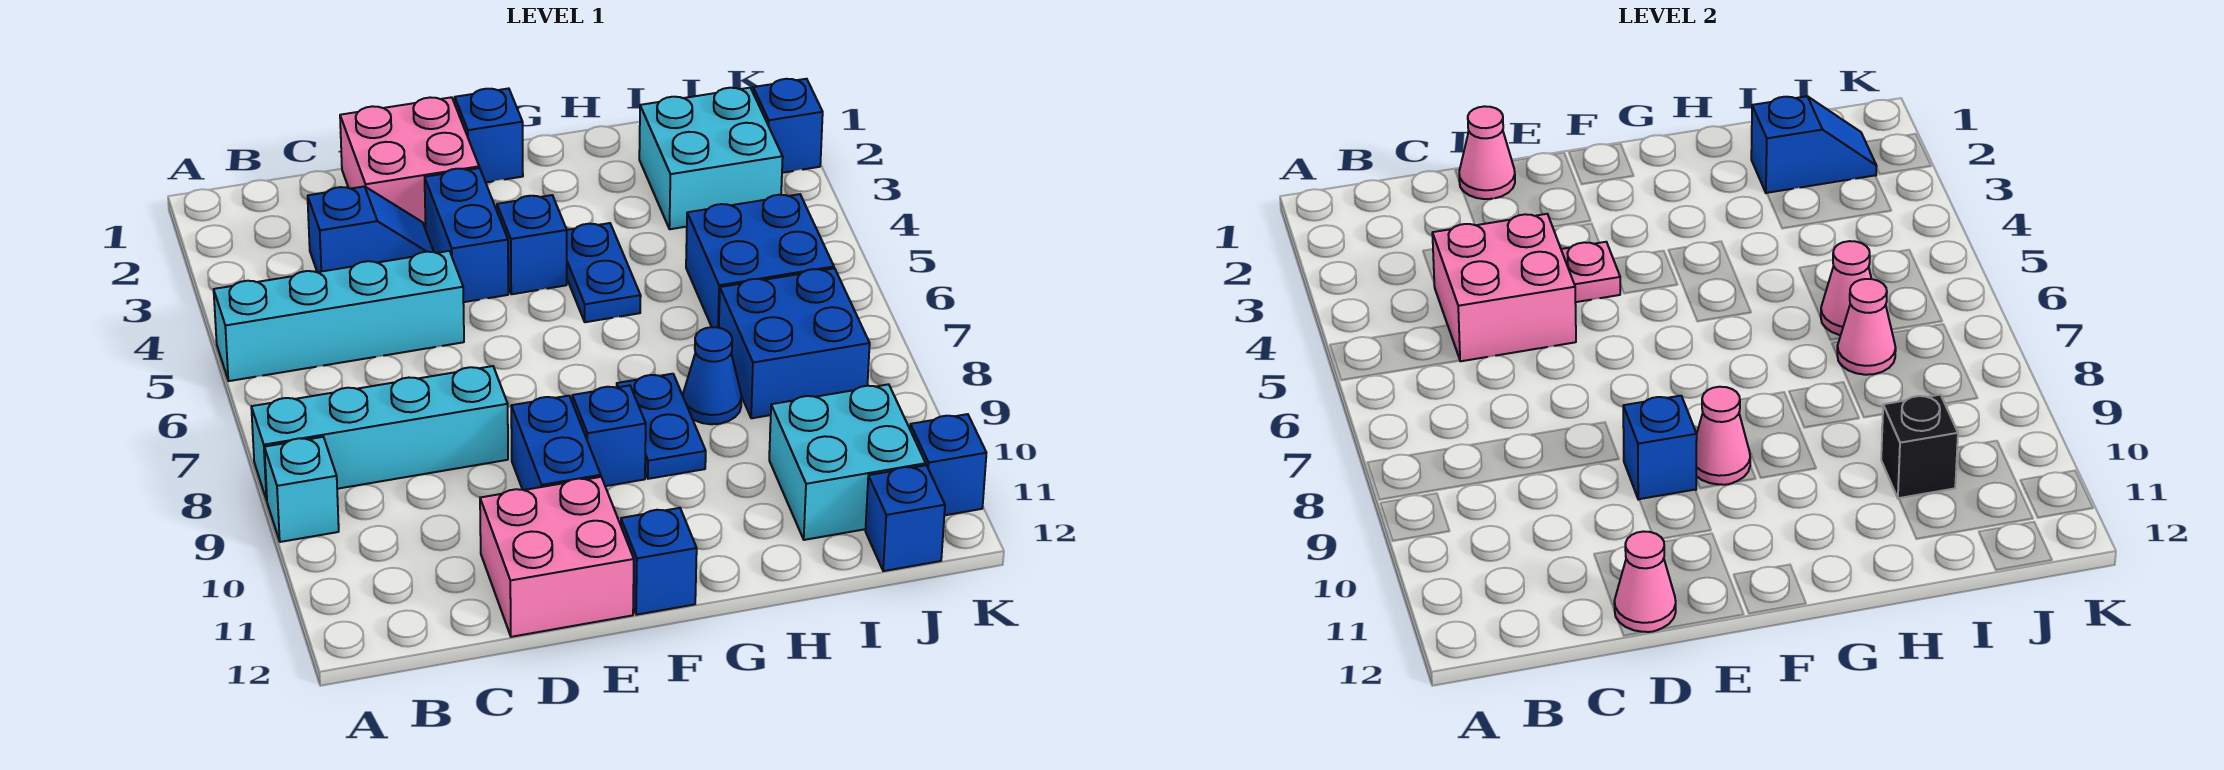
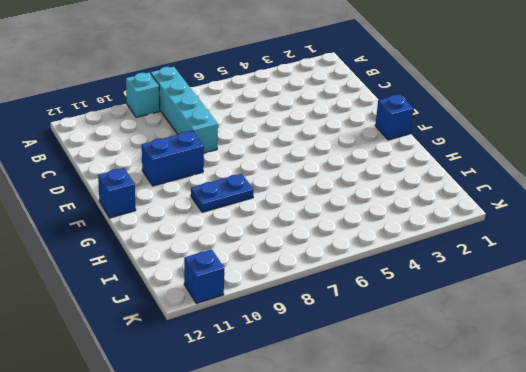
none -> cyan 1x4 brick [214,251,464,381]
none -> blue 1x2 slope [308,186,434,272]
none -> pink 2x2 brick [340,97,479,229]
none -> pink 2x2 brick [480,477,634,637]

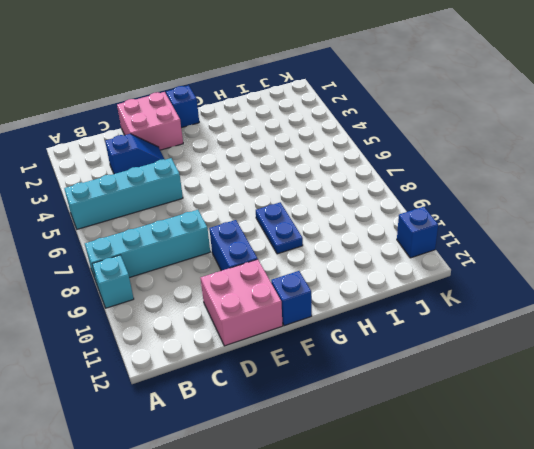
none -> blue 1x2 brick [425,168,508,302]
none -> blue 1x1 brick [497,195,567,294]
none -> blue 1x1 brick [572,385,646,486]
none -> blue 1x2 plate [567,223,641,322]

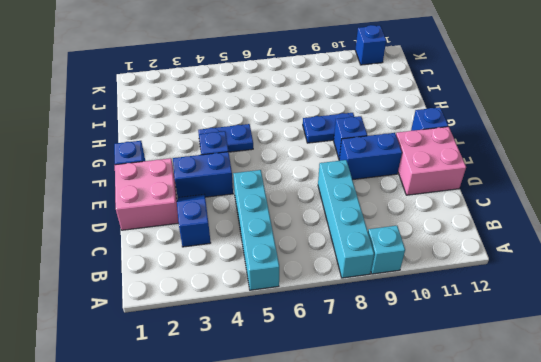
none -> blue 1x1 cone [683,327,742,424]
none -> cyan 2x2 brick [639,88,783,229]
none -> blue 2x2 brick [686,194,834,328]
none -> blue 2x2 brick [719,268,870,418]

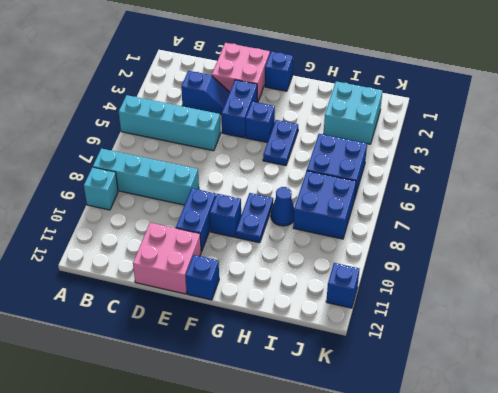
none -> cyan 2x2 brick [769,384,926,540]
none -> blue 1x1 brick [865,465,945,571]
none -> blue 1x1 brick [753,79,823,173]
none -> pink 2x2 brick [1432,214,1576,361]

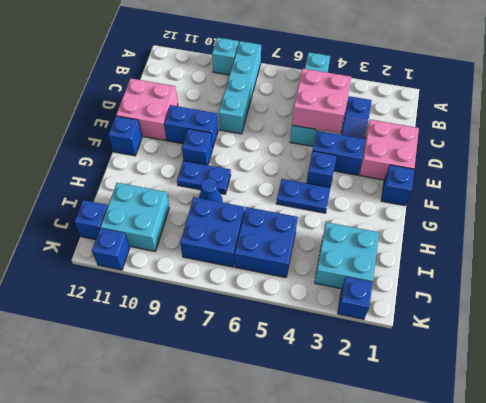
none -> pink 1x1 cone [1459,106,1515,199]
none -> pink 1x1 cone [1614,531,1676,632]
none -> pink 1x1 plate [1561,242,1620,302]
none -> blue 1x1 brick [1623,396,1697,500]

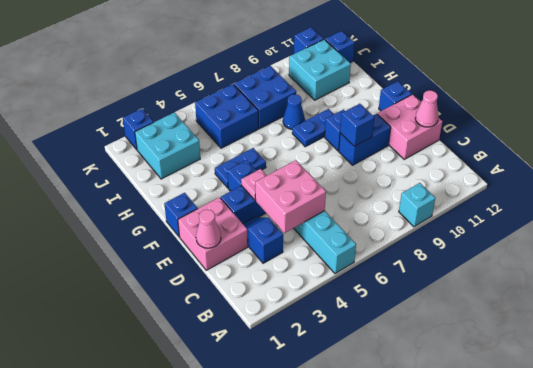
none -> cyan 1x4 brick [251,366,508,500]
none -> pink 1x1 cone [1696,387,1750,485]
none -> blue 1x2 slope [1751,96,1877,193]
none -> pink 1x1 cone [1821,241,1871,335]

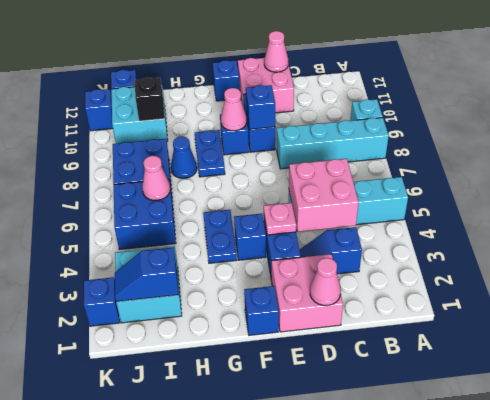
none -> pink 1x1 cone [1837,279,1896,375]

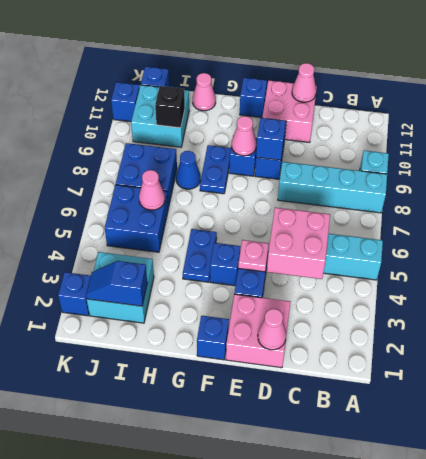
pink 1x1 cone [193,73,216,111] -> pink 1x1 cone moved to [1837,279,1896,375]
none -> blue 1x2 slope [308,186,434,272]

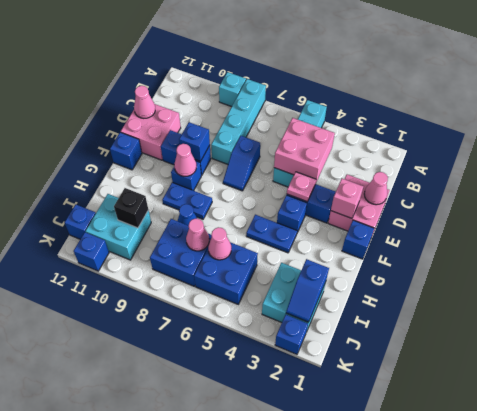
blue 1x2 slope [223,136,260,191] -> blue 1x2 slope moved to [308,186,434,272]
pink 1x1 brick [331,179,363,218] -> none

